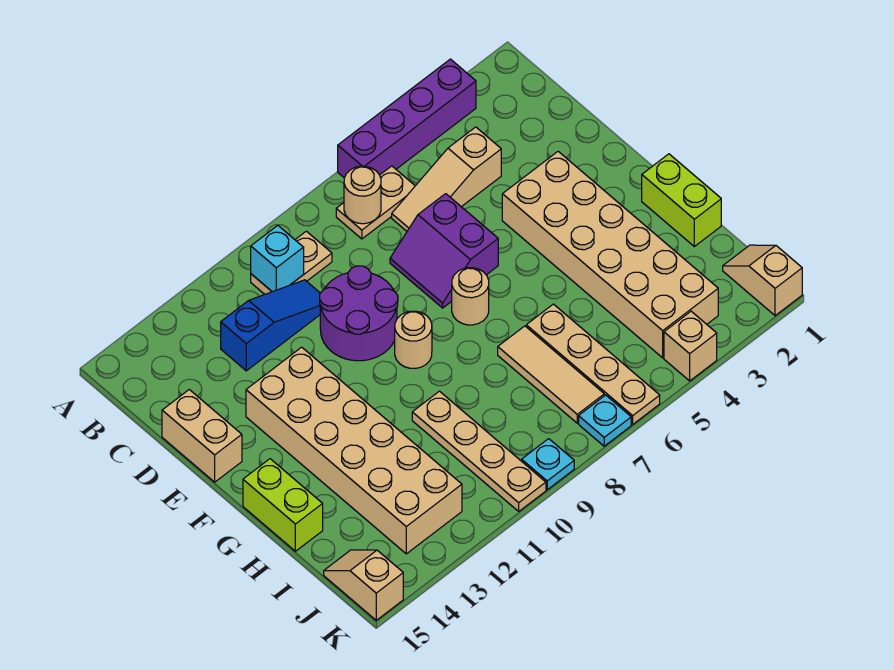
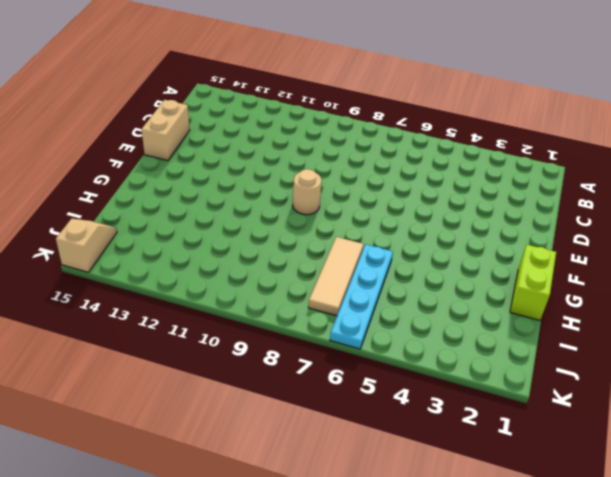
cyan 1x4 plate [330,244,393,349] -> tan 1x4 plate [526,304,660,424]
none -> purple 1x4 brick [338,59,476,178]
none -> tan 1x2 plate [336,166,415,239]
none -> tan 1x2 plate [251,231,332,294]

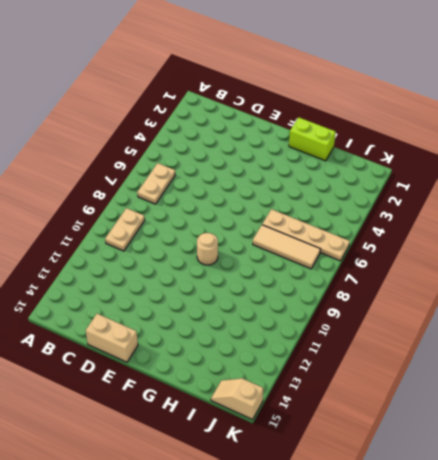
none -> purple 1x4 brick [338,59,476,178]
none -> tan 1x3 slope [392,127,501,231]
none -> blue 1x3 slope [221,280,320,371]

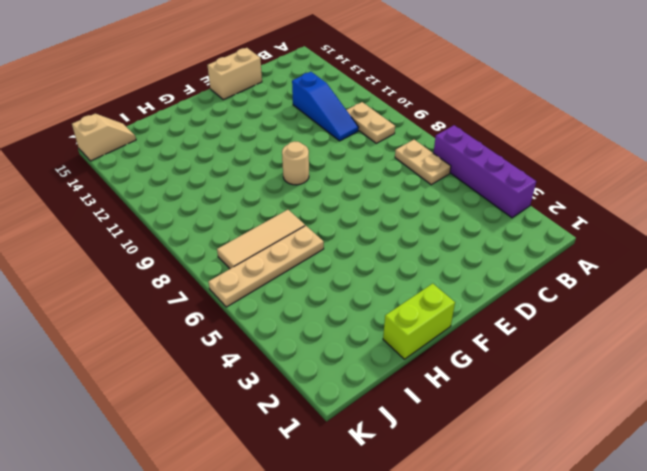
none -> tan 1x3 slope [392,127,501,231]
none -> purple 2x2 slope [390,194,498,308]
none -> purple 2x2 round brick [320,266,398,361]

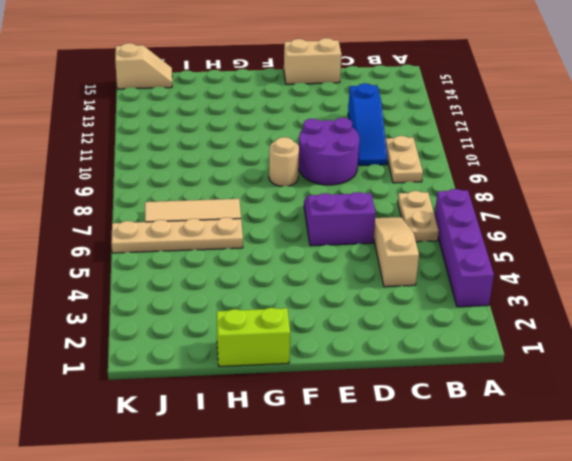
none -> tan 2x6 brick [502,152,718,358]
none -> tan 2x6 brick [246,347,462,554]
none -> tan 1x1 round brick [452,268,489,325]

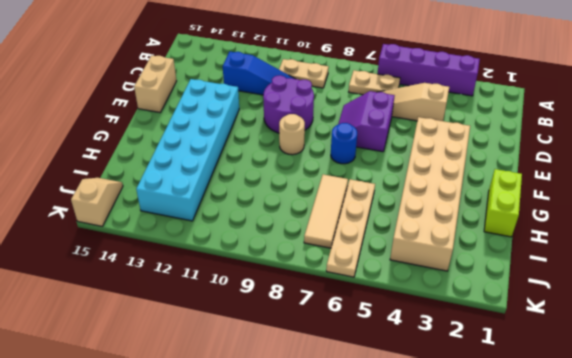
cyan 2x6 brick [136,79,239,221] -> tan 2x6 brick [246,347,462,554]
blue 1x1 round brick [331,123,357,164] -> tan 1x1 round brick [452,268,489,325]
none -> lime 1x2 brick [243,459,323,551]
none -> tan 1x4 plate [412,391,546,511]
none -> tan 1x2 slope [723,245,802,316]

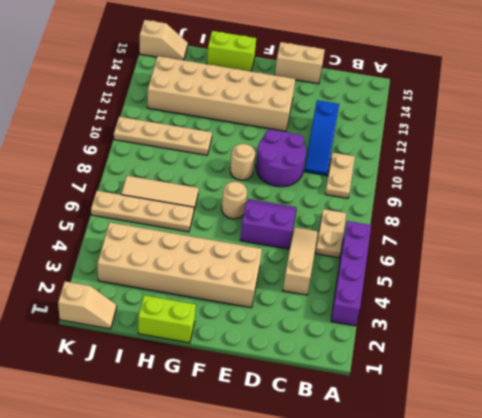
none -> tan 1x1 brick [664,311,717,381]
none -> cyan 1x1 plate [579,395,631,446]
none -> cyan 1x1 plate [522,439,574,490]

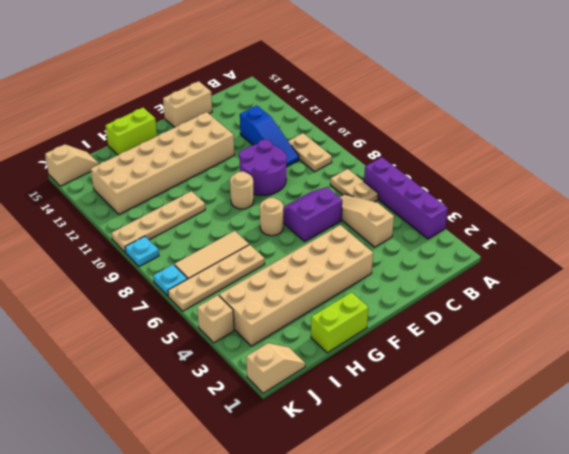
none -> tan 1x1 round brick [344,166,381,224]
none -> cyan 1x1 brick [251,226,304,292]

